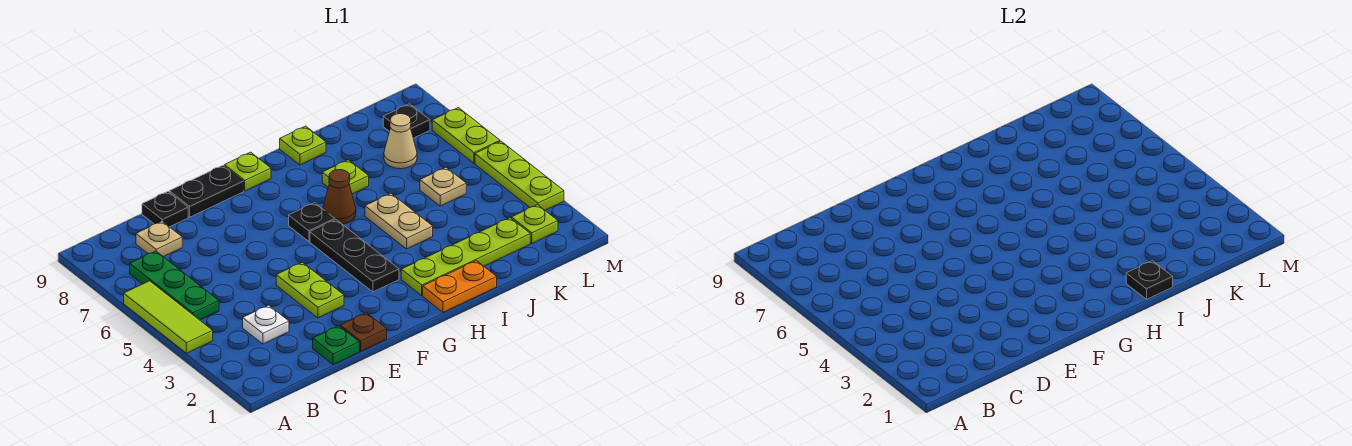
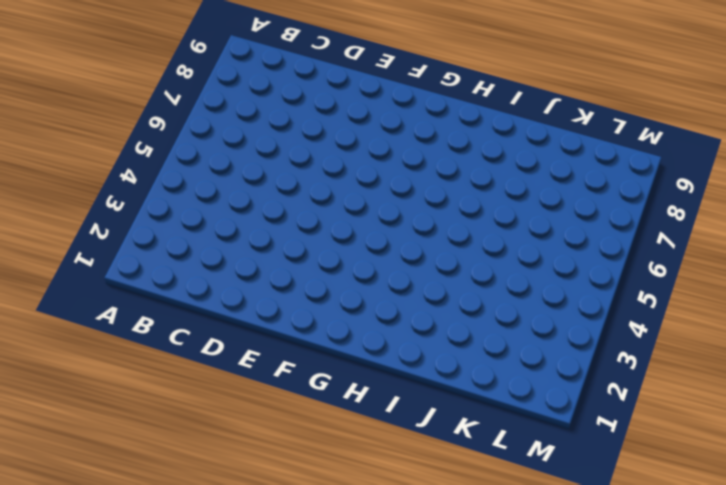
none -> lime 1x3 tile [124,281,213,353]
none -> green 1x3 plate [130,251,219,320]
none -> white 1x1 plate [243,305,289,344]

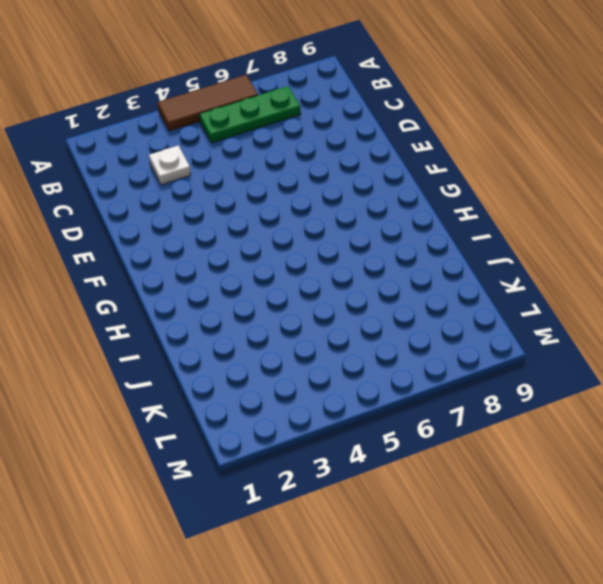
brown 1x3 tile [158,75,258,131] -> lime 1x3 tile [124,281,213,353]
none -> tan 1x1 plate [136,221,182,257]
none -> green 1x1 plate [313,326,359,365]
none -> black 1x1 plate [142,191,188,227]

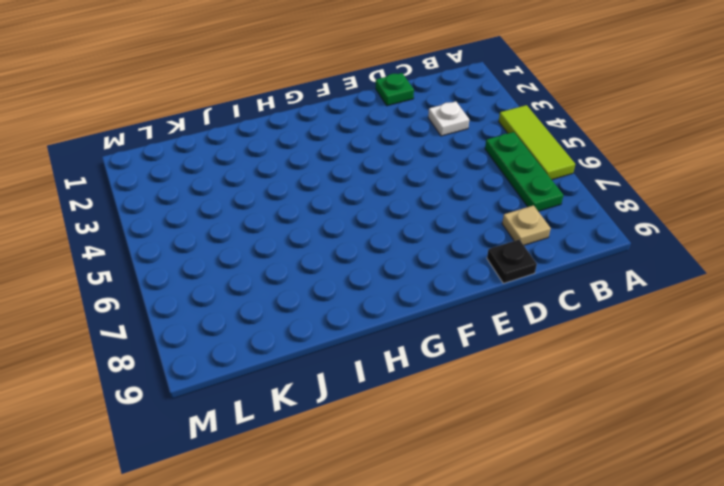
none -> brown 1x1 plate [340,313,387,351]
none -> lime 1x2 plate [276,262,344,318]
none -> black 1x2 plate [170,165,244,217]

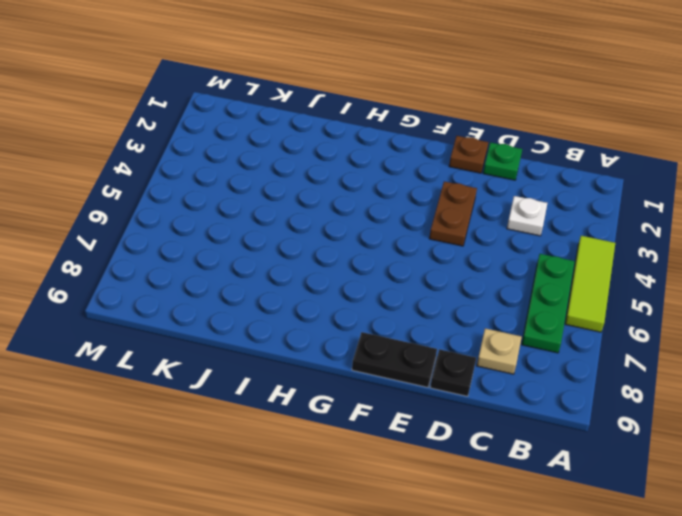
brown 1x2 plate [429,181,477,246] -> lime 1x2 plate [276,262,344,318]
none -> black 1x3 plate [310,220,399,292]
none -> black 1x1 plate [289,203,335,241]
none -> lime 1x1 plate [225,152,271,191]

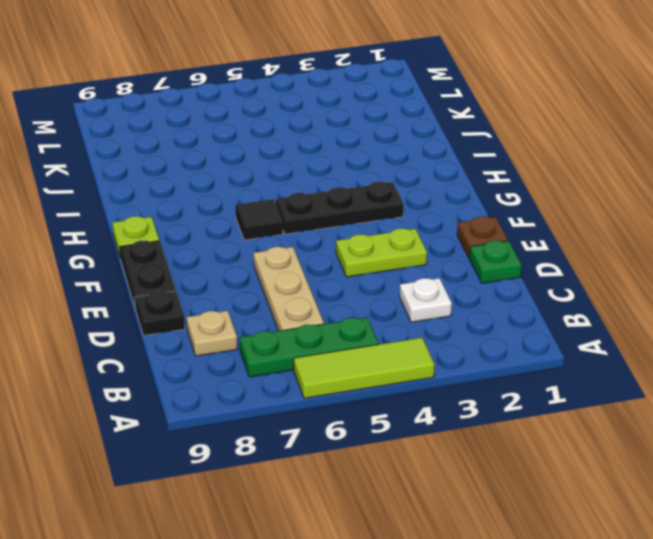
tan 1x3 plate [254,247,324,331] -> none
black 1x1 tile [235,199,283,240] -> black 1x1 plate [289,203,335,241]
none -> orange 1x2 plate [423,261,497,312]
none -> lime 1x4 plate [401,218,530,295]
none -> brown 1x1 cone [323,170,356,224]

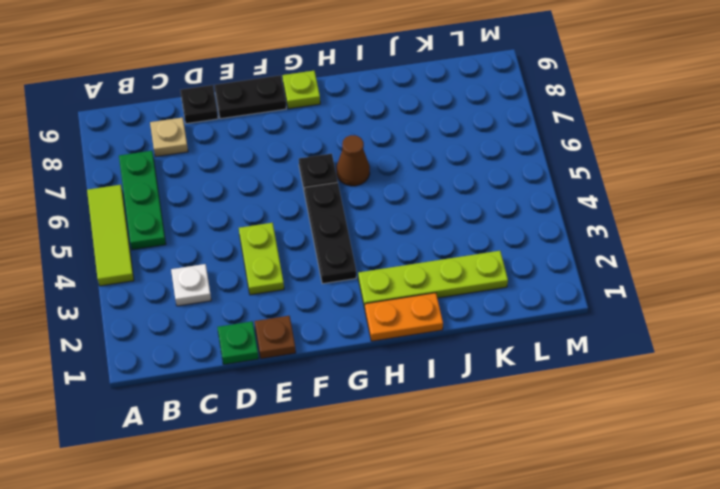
none -> tan 1x2 plate [365,194,433,249]
none -> lime 1x1 plate [322,160,369,194]
none -> lime 1x1 plate [280,126,326,165]

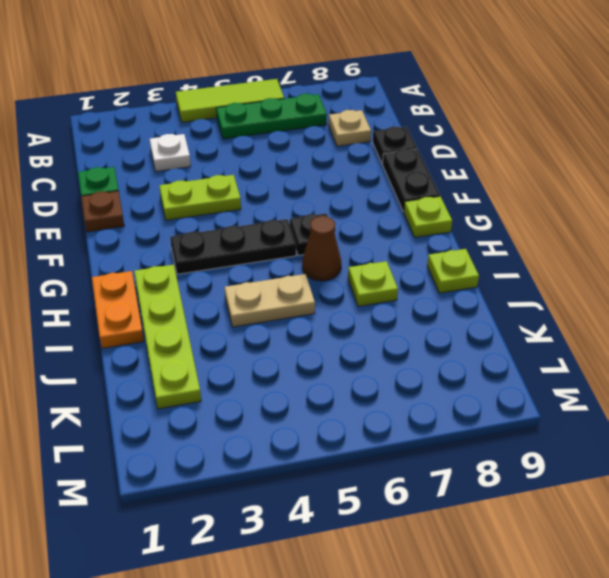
none -> tan 1x1 plate [420,167,466,206]
none -> tan 1x1 cone [384,114,417,169]
none -> lime 1x1 plate [511,205,558,243]

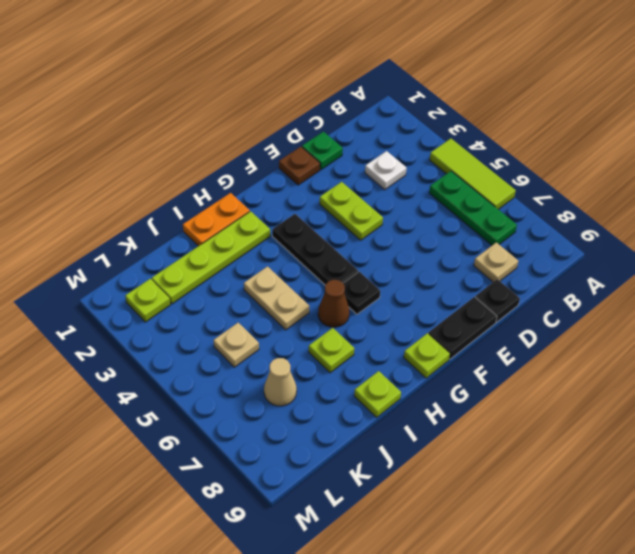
none -> black 1x1 plate [383,104,430,138]
none -> lime 1x3 plate [475,141,564,210]
none -> lime 1x2 plate [432,108,500,163]

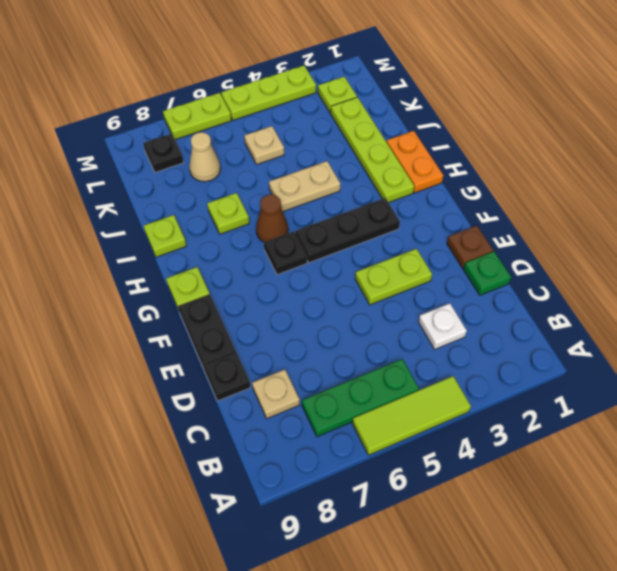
none -> black 1x1 plate [1126,261,1173,299]

